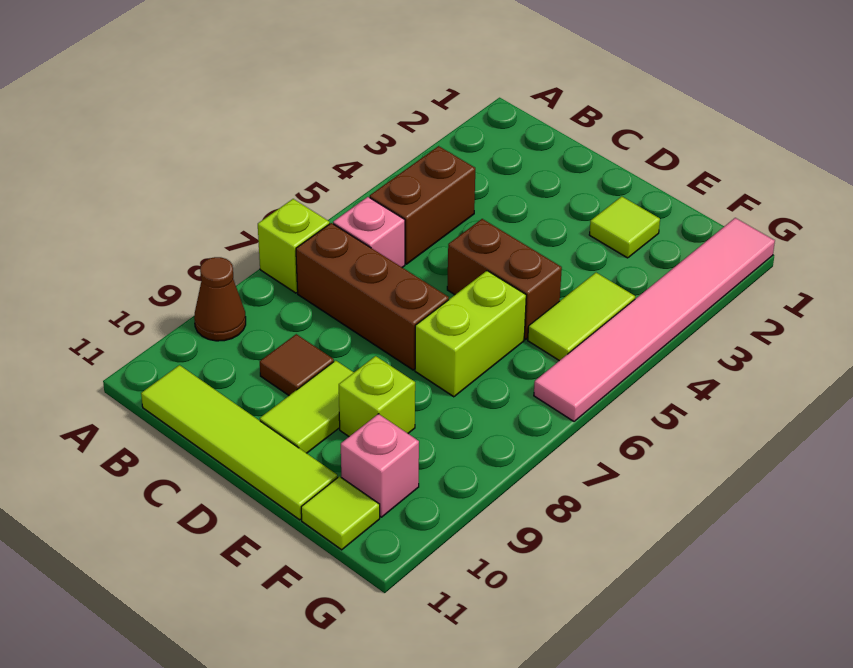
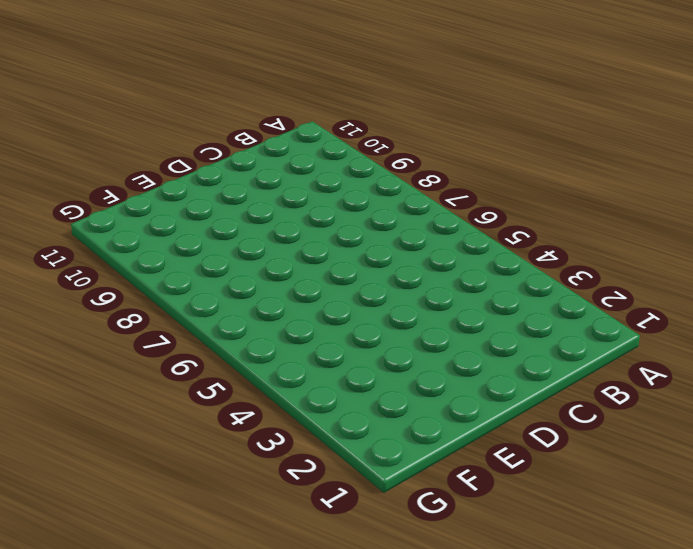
none -> lime 1x1 brick [258,199,330,293]
none -> brown 1x1 cone [194,257,246,341]
none -> brown 1x2 brick [370,146,475,264]

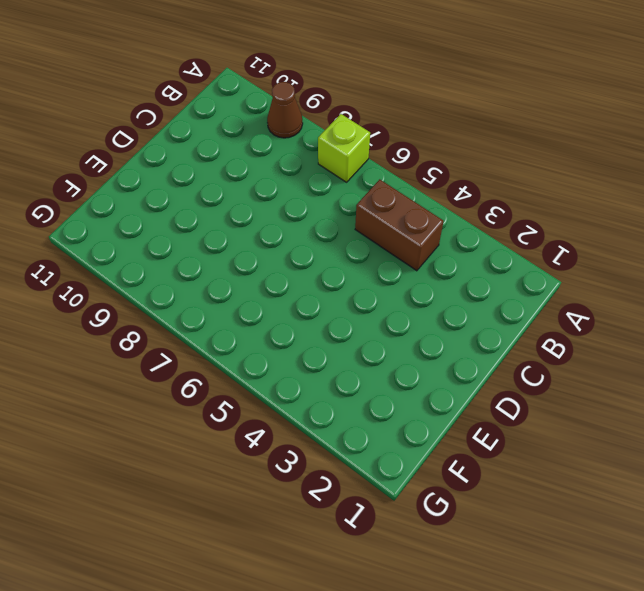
none -> pink 1x1 brick [333,197,405,268]
none -> brown 1x3 brick [296,223,449,370]
none -> lime 1x4 tile [141,365,338,520]

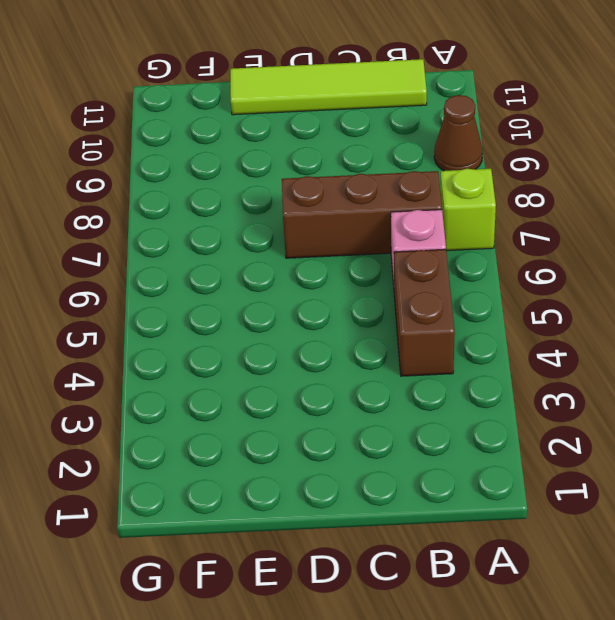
none -> brown 1x1 tile [260,334,334,395]
none -> brown 1x2 brick [447,219,562,339]
none -> lime 1x2 tile [260,360,354,453]

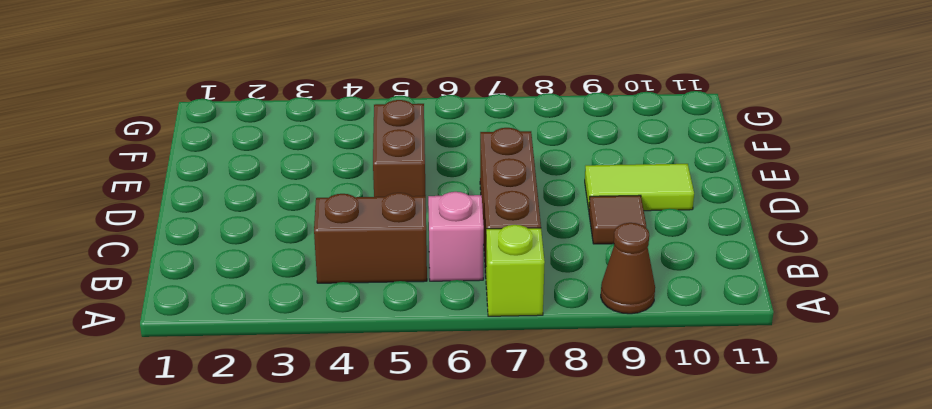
none -> lime 1x4 tile [141,365,338,520]
none -> lime 1x1 tile [589,196,660,258]
none -> lime 1x2 brick [415,271,526,397]

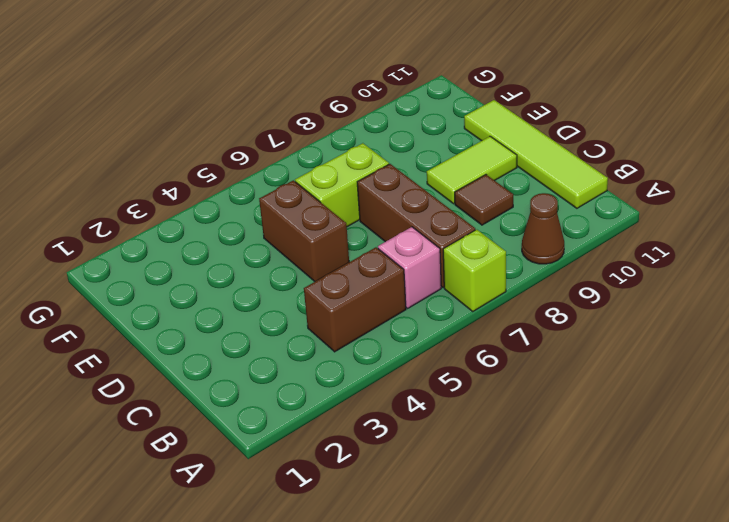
none -> lime 1x1 tile [589,196,660,258]
none -> lime 1x1 brick [339,356,415,436]
none -> lime 1x2 tile [528,273,635,361]

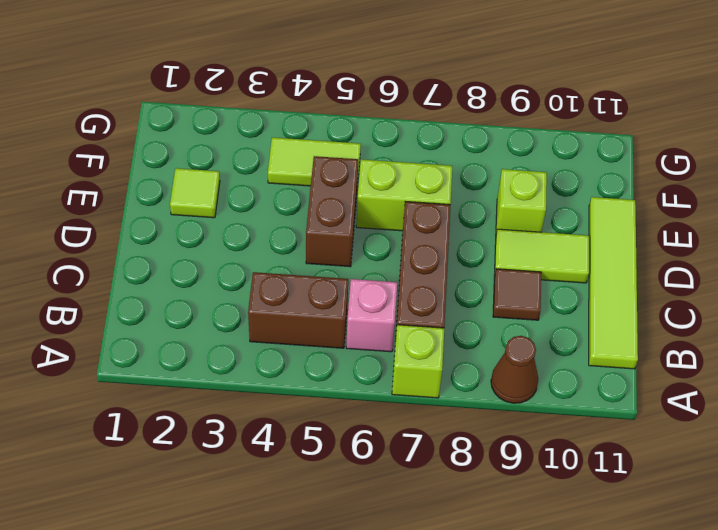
none -> pink 1x1 brick [341,414,419,517]
none -> lime 1x1 tile [301,476,380,550]
none -> pink 1x6 tile [534,218,775,421]

